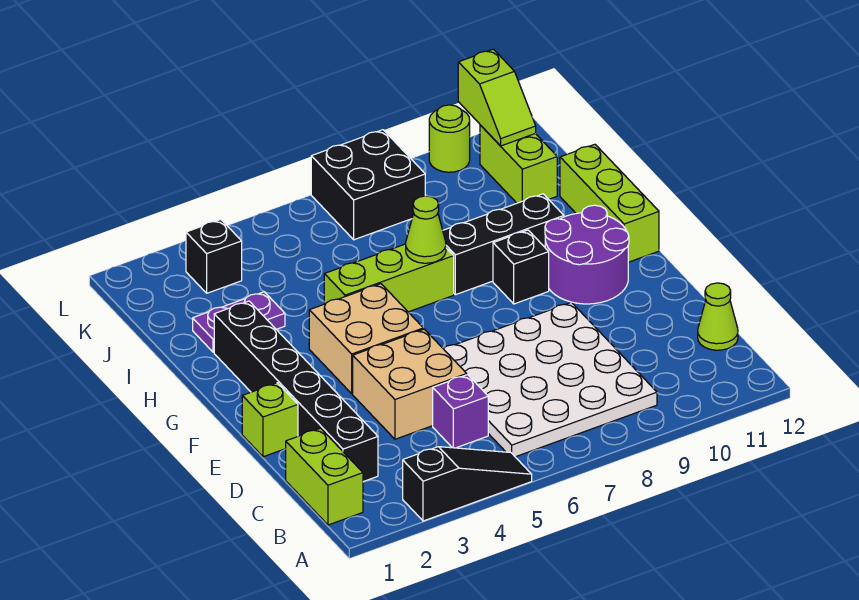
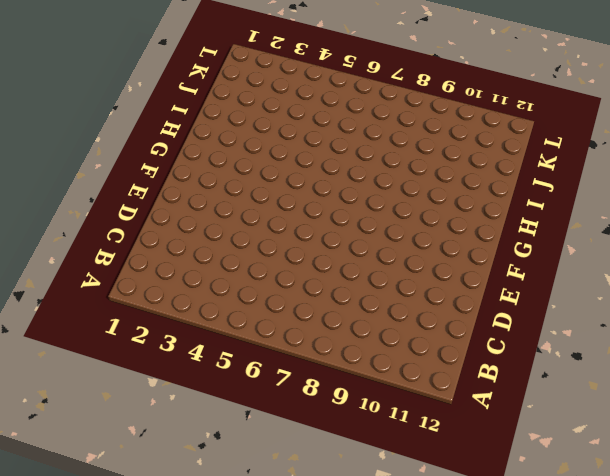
none -> black 1x3 slope [403,447,532,521]
none -> lime 1x2 brick [286,428,363,525]
none -> white 4x4 plate [443,302,657,457]

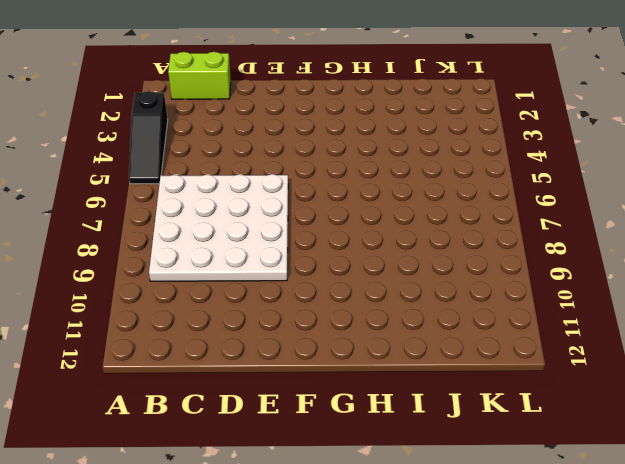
none -> black 1x6 brick [214,301,378,482]
none -> purple 1x1 brick [433,375,488,448]
none -> lime 1x1 cone [698,283,738,350]

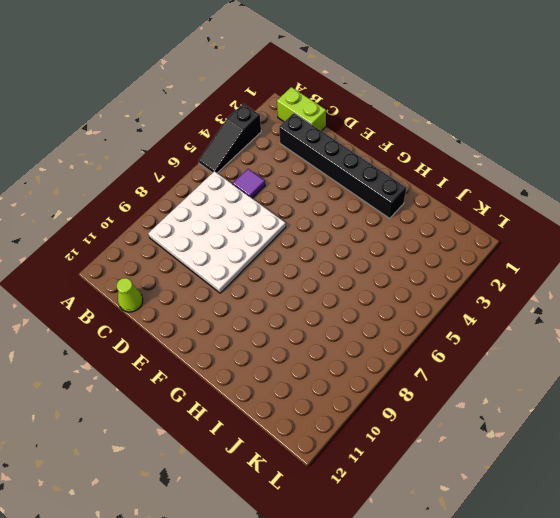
purple 1x1 tile [233,169,265,198] -> purple 1x1 brick [433,375,488,448]
none -> tan 2x2 brick [353,329,467,439]
none -> lime 1x1 brick [242,383,298,457]
none -> tan 2x2 brick [309,284,423,394]

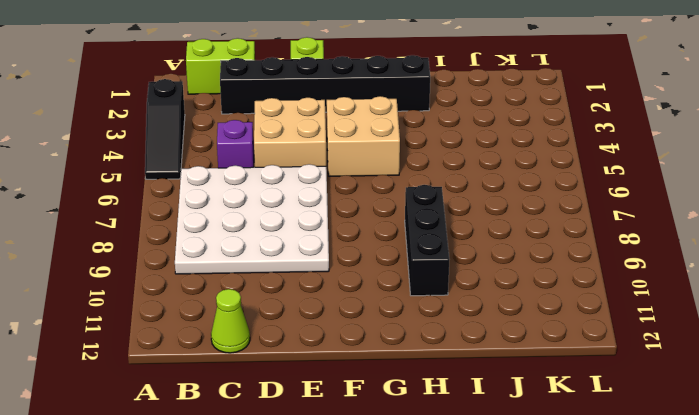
none -> purple 2x2 round brick [545,205,629,304]
none -> black 1x1 brick [493,230,549,304]
none -> lime 1x3 brick [560,144,659,262]

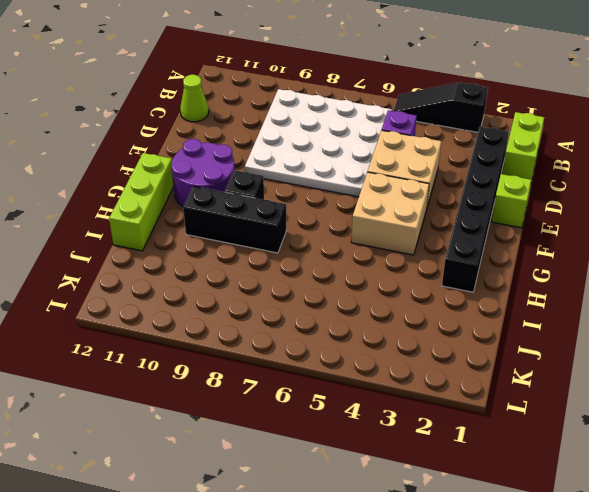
none -> lime 1x3 brick [324,244,454,312]
none -> purple 1x2 plate [193,292,285,352]
none -> lime 1x2 brick [480,125,557,203]

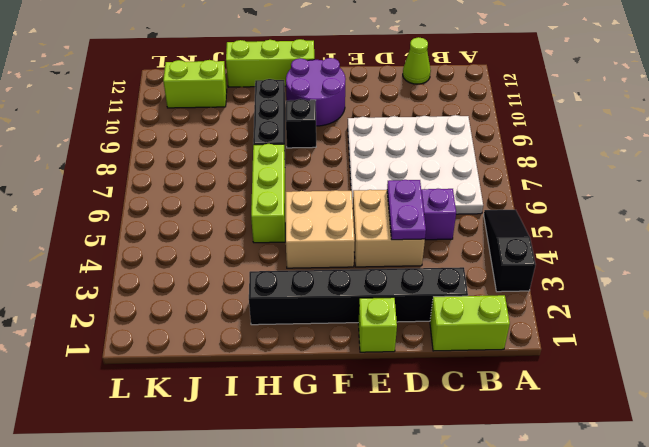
purple 1x2 plate [387,180,426,240] -> purple 1x2 plate moved to [193,292,285,352]
none -> black 1x1 brick [186,220,242,293]
none -> black 2x2 brick [311,130,425,240]
none -> lime 1x1 round brick [429,105,470,172]

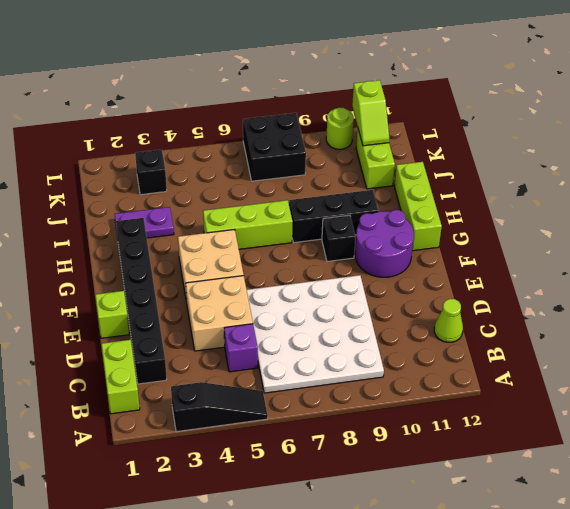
none -> lime 1x1 cone [406,196,446,263]

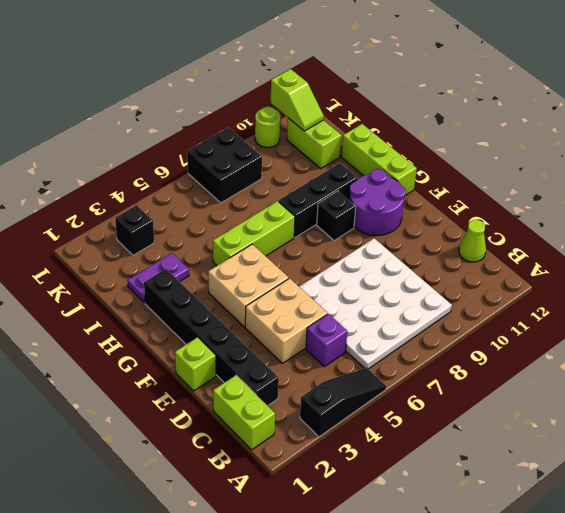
none -> lime 1x1 cone [406,196,446,263]

